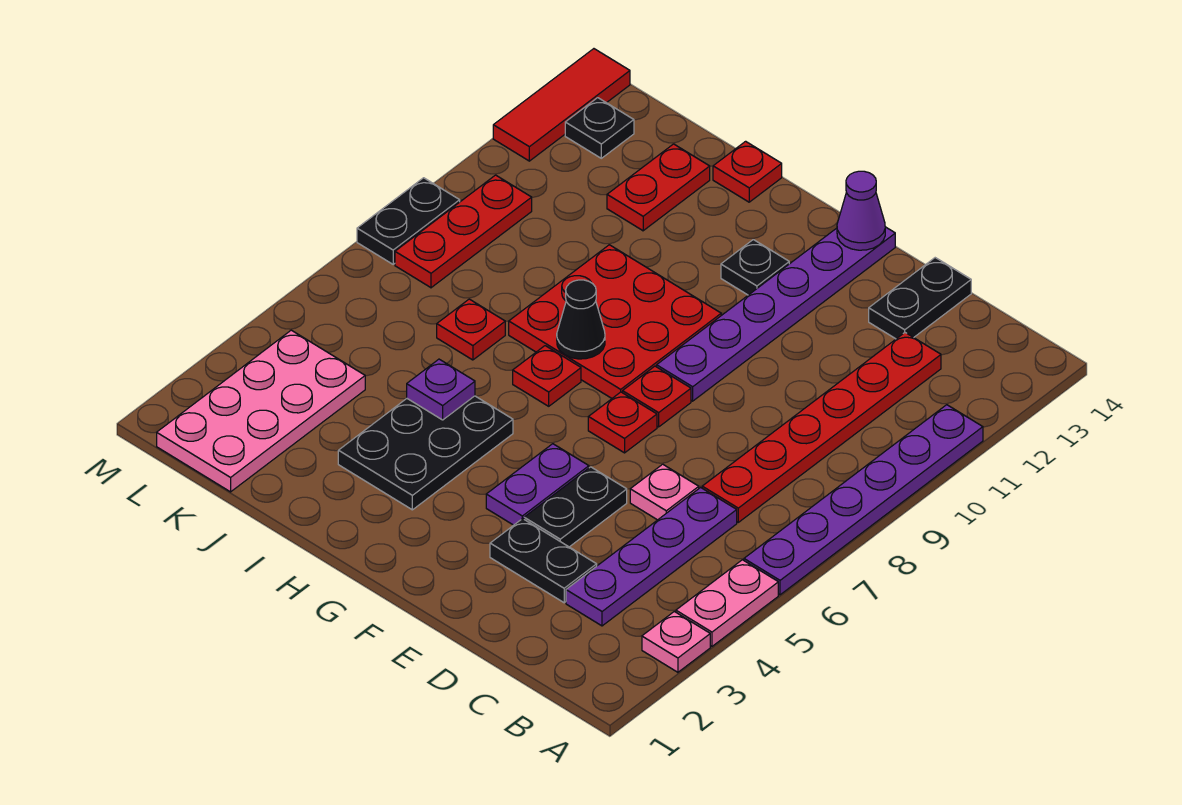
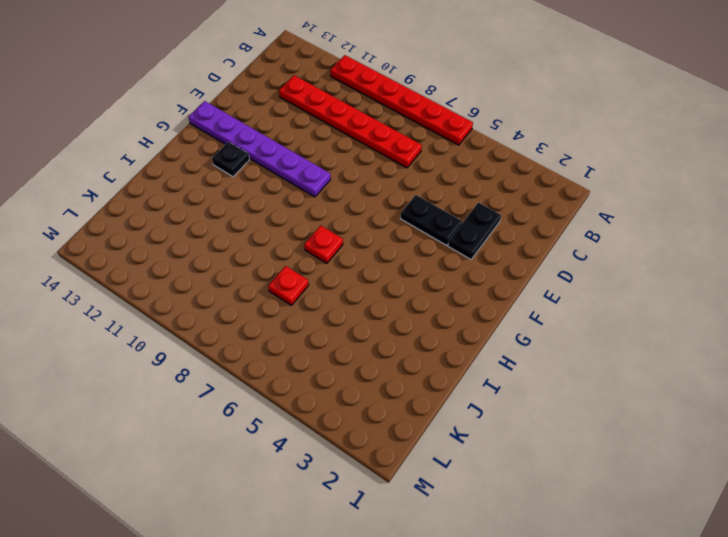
red 1x6 plate [331,55,473,145] -> purple 1x6 plate [744,405,983,595]
none -> pink 1x1 plate [642,612,710,672]
none -> pink 1x2 plate [676,560,778,646]
none -> purple 1x4 plate [566,488,737,626]

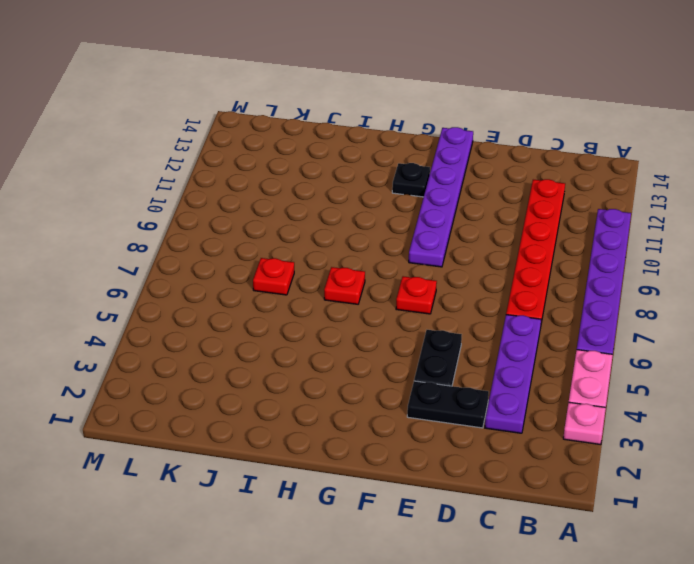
none -> pink 1x1 plate [630,464,699,520]
none -> black 1x2 plate [869,258,971,339]
none -> purple 1x2 plate [486,444,589,525]

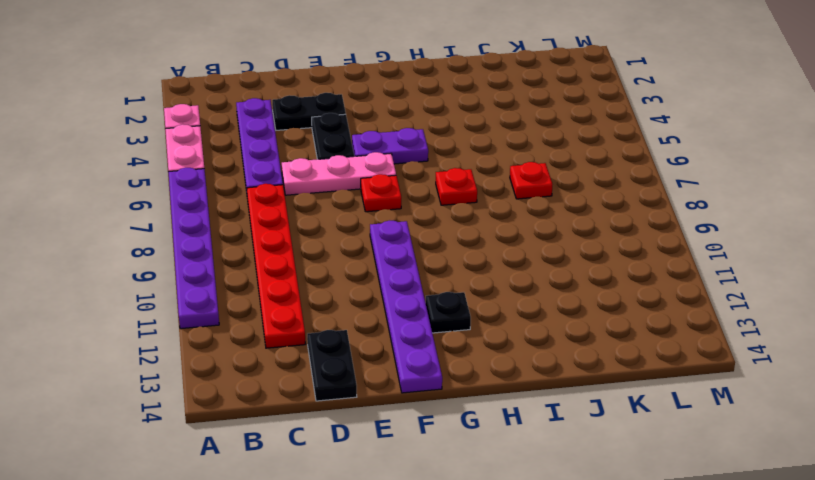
pink 1x3 plate [282,152,396,195] -> pink 1x1 plate [630,464,699,520]
purple 1x2 plate [352,128,428,164] -> purple 1x2 plate turned to [486,444,589,525]
none -> red 1x1 plate [623,366,691,427]
none -> red 3x3 plate [509,245,721,398]
none -> black 2x3 plate [338,396,513,510]

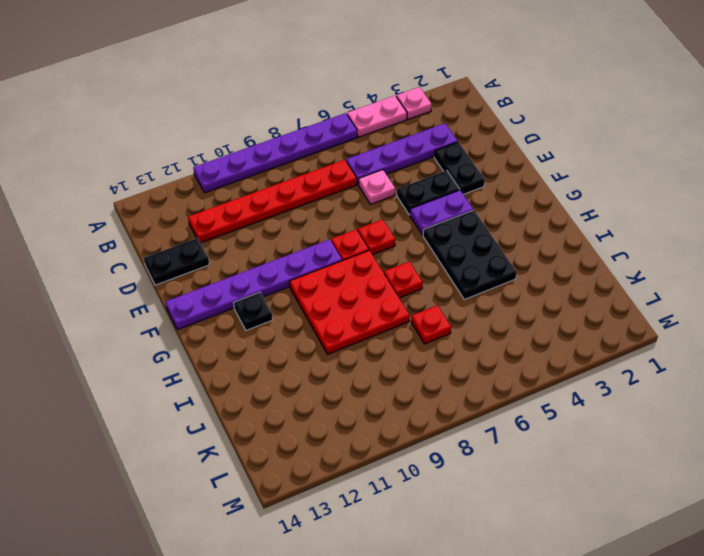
black 2x3 plate [423,210,517,299] -> black 2x3 plate turned to [338,396,513,510]
none -> red 1x1 plate [713,141,782,202]
none -> red 1x2 plate [607,144,710,231]
none -> pink 2x4 plate [157,330,365,492]

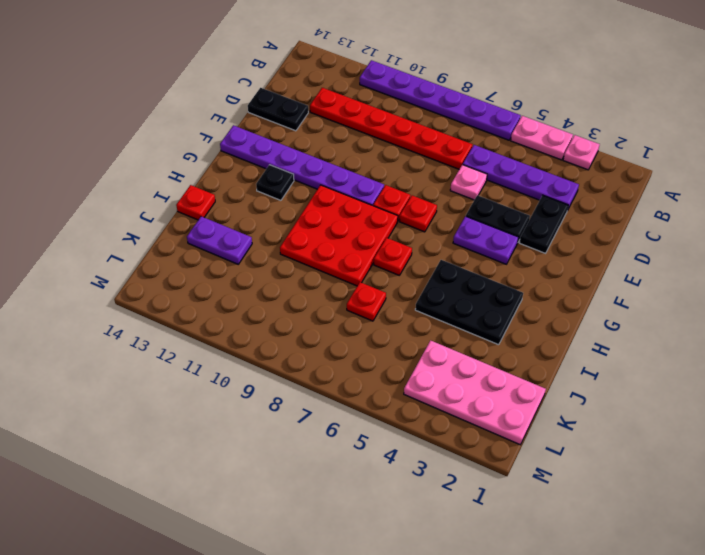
purple 1x2 plate [187,216,252,264] -> red 1x2 plate [607,144,710,231]
none -> red 1x3 plate [395,175,532,288]
none -> black 1x1 plate [565,98,634,158]
none -> black 1x2 plate [357,178,460,264]

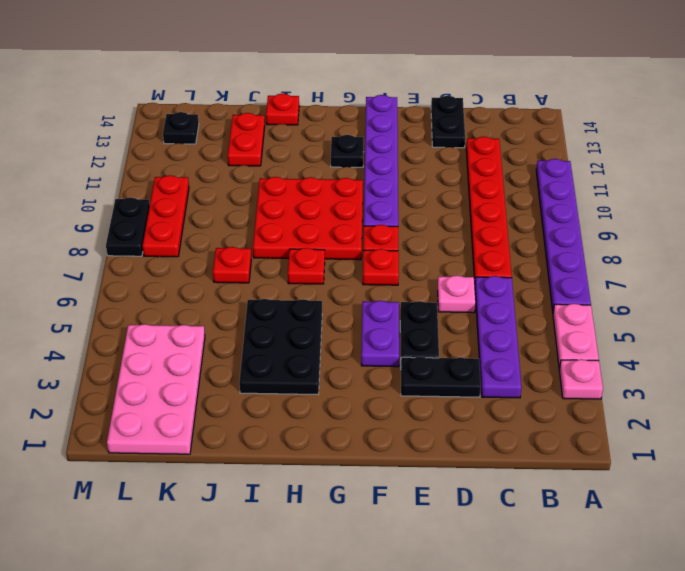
none -> red 1x3 tile [493,49,630,161]
none -> purple 1x1 cone [837,171,885,250]
none -> black 1x1 cone [557,280,605,359]

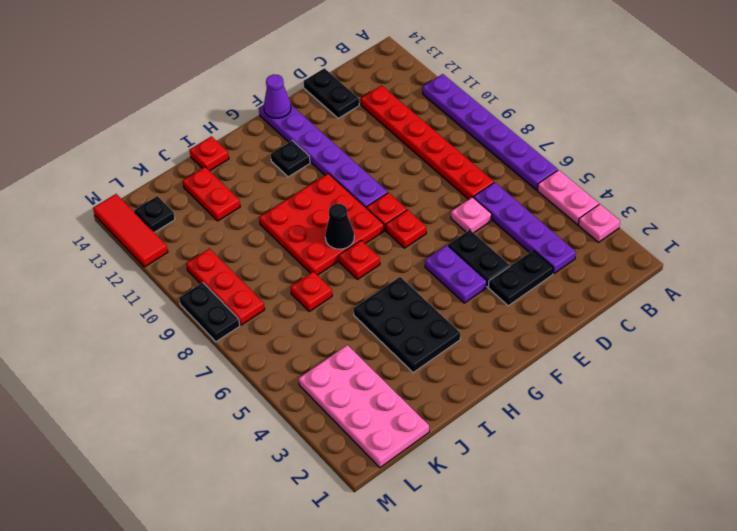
none -> purple 1x1 plate [407,359,475,420]

